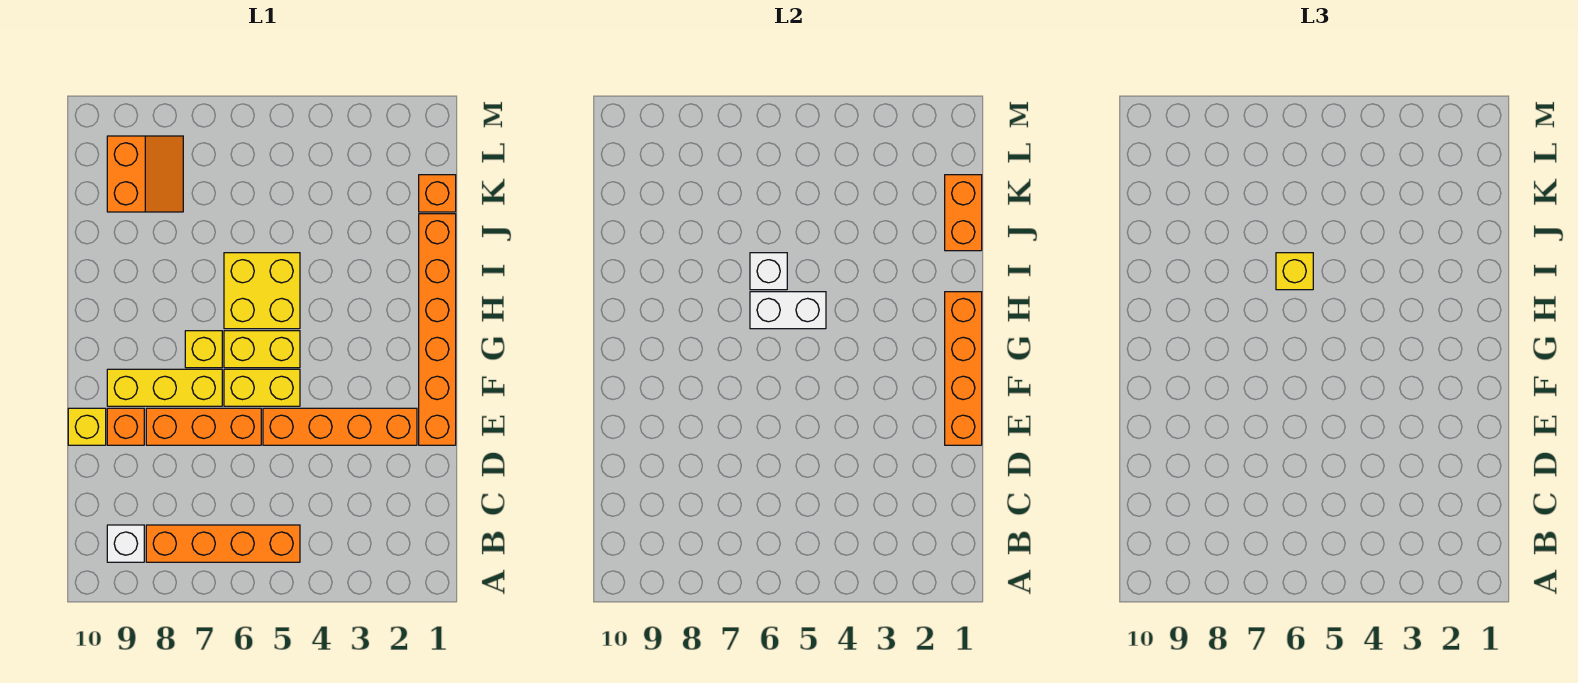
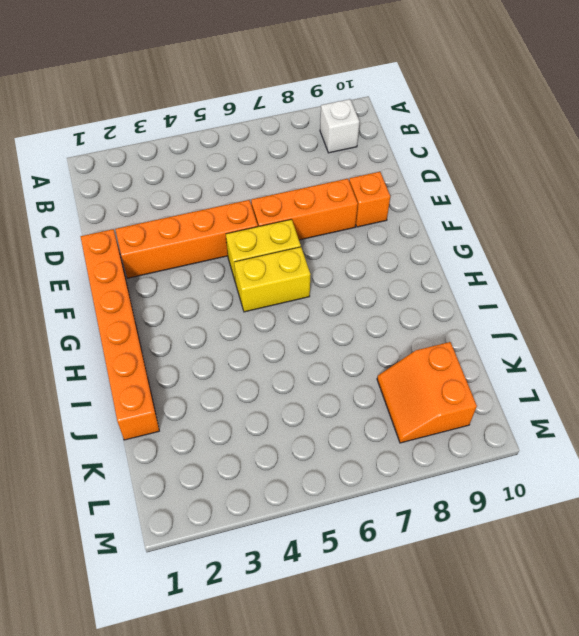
none -> orange 1x4 brick [146,525,300,562]
none -> yellow 1x1 brick [68,408,106,445]
none -> yellow 1x3 brick [107,369,222,406]

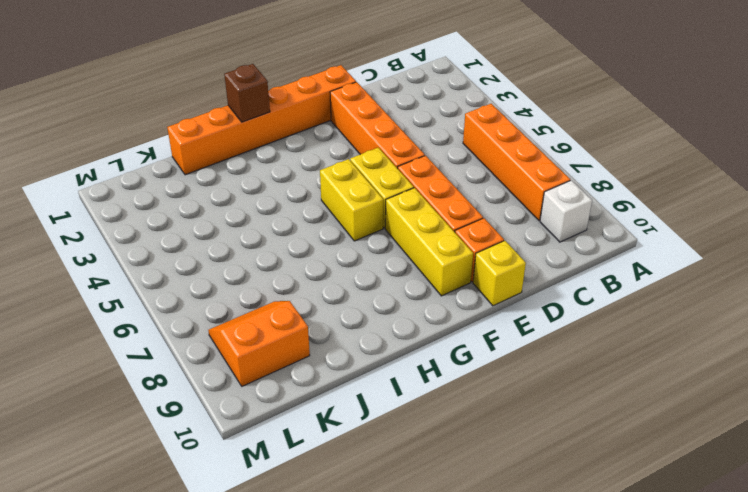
brown 1x1 brick [224,64,270,122] -> orange 1x4 brick [945,292,982,445]
none -> yellow 1x1 brick [185,331,222,368]
none -> yellow 2x2 brick [224,253,300,329]
none -> orange 1x1 brick [419,175,456,212]

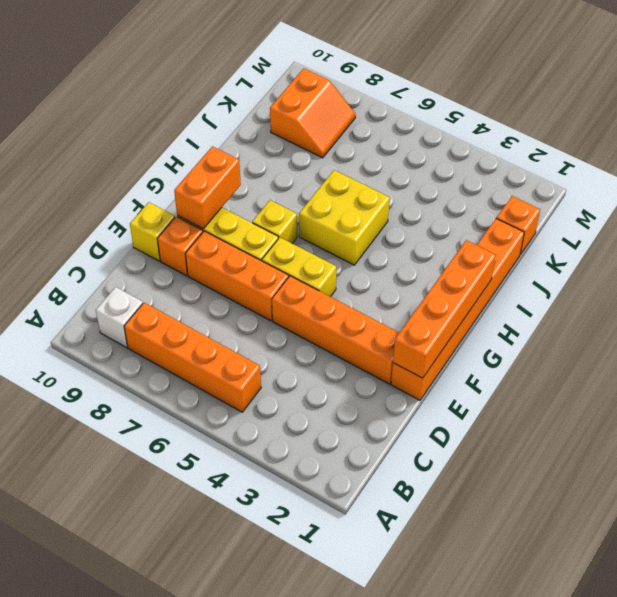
orange 1x2 brick [174,146,241,229] -> orange 1x2 brick moved to [945,175,982,251]
none -> yellow 1x2 brick [224,331,300,368]
none -> white 1x2 brick [750,292,826,329]
none -> white 1x1 brick [750,253,787,290]

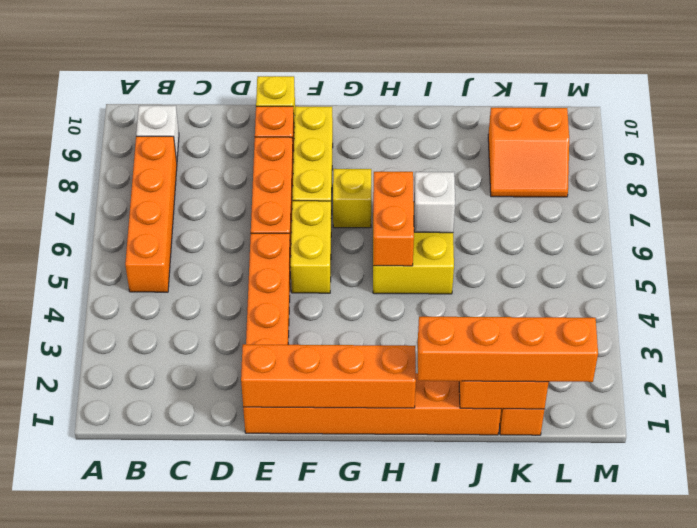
orange 1x2 brick [373,172,414,266] -> white 1x2 brick [750,292,826,329]
orange 1x4 brick [418,317,598,382] -> none
none -> yellow 1x2 brick [224,331,300,368]
none -> yellow 1x1 brick [1276,253,1313,290]

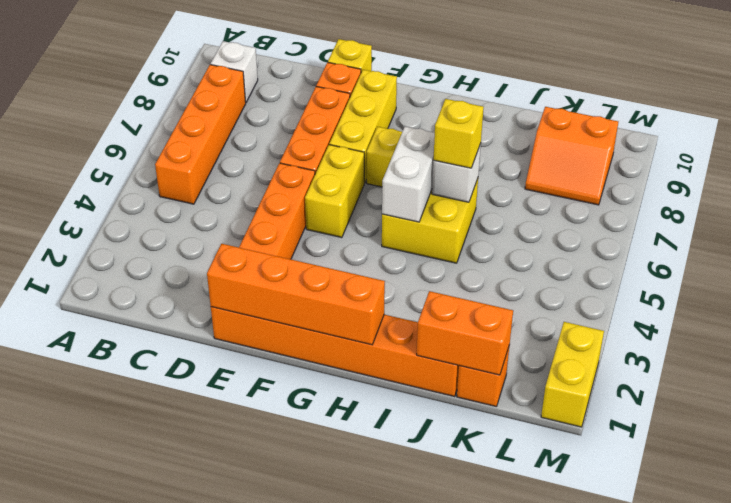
yellow 1x2 brick [541,322,604,427] -> yellow 1x2 brick moved to [224,331,300,368]

